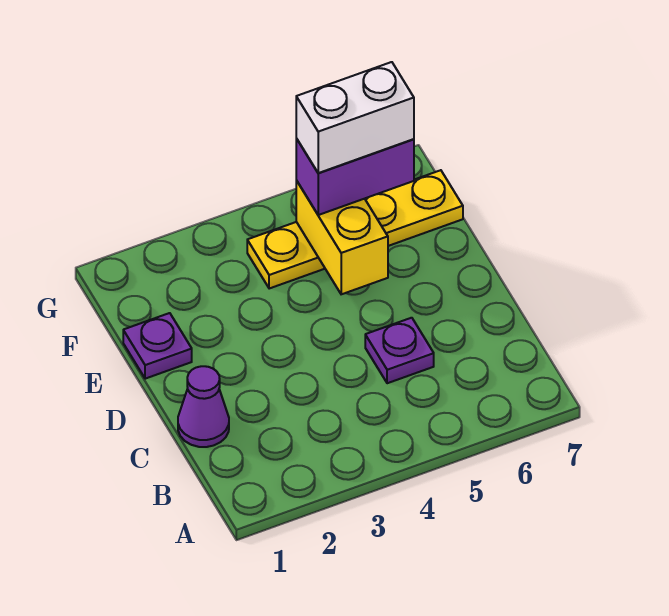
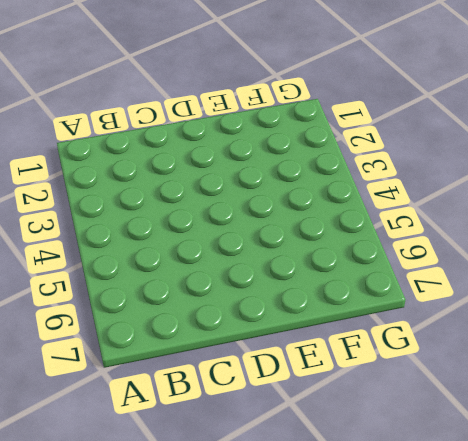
none -> purple 1x1 cone [178,366,229,447]
none -> purple 1x1 plate [365,318,434,383]

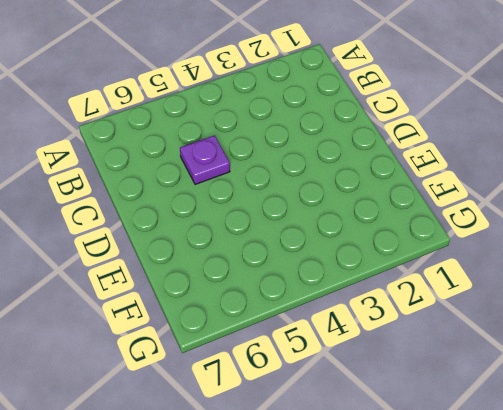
none -> purple 1x1 cone [178,366,229,447]
none -> purple 1x1 plate [123,313,192,379]

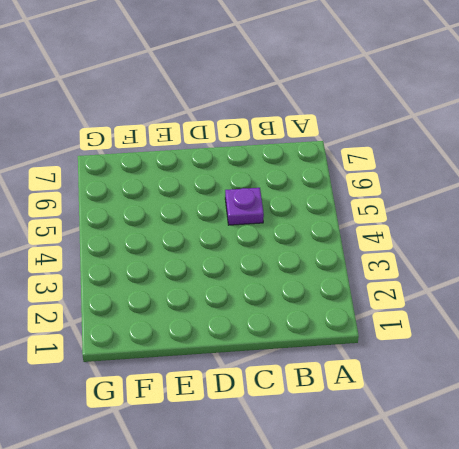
none -> purple 1x1 cone [178,366,229,447]
none -> purple 1x1 plate [123,313,192,379]

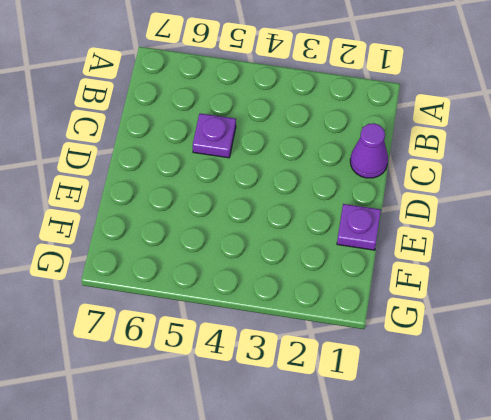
none -> yellow 1x4 plate [247,170,463,289]
none -> yellow 1x2 brick [296,180,388,294]

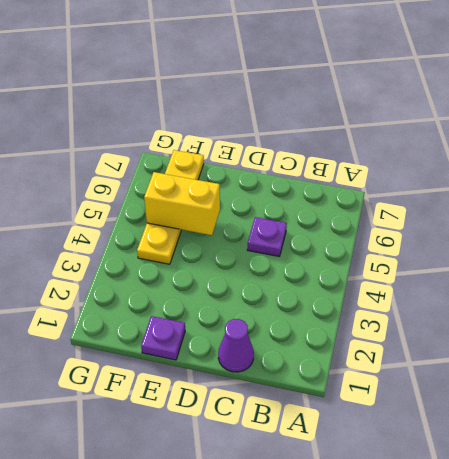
none -> purple 1x2 brick [296,139,414,215]
none -> white 1x2 brick [296,62,414,173]

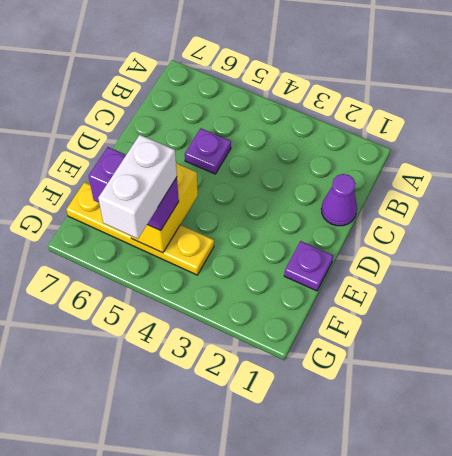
white 1x2 brick [98,135,177,239] -> white 1x2 brick turned to [296,62,414,173]

